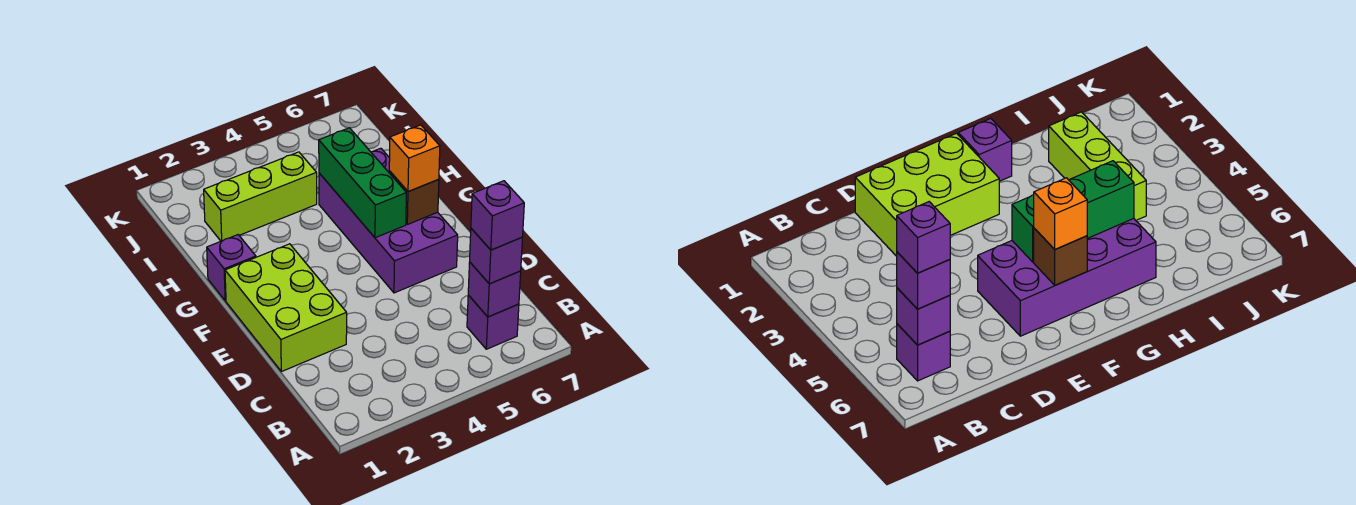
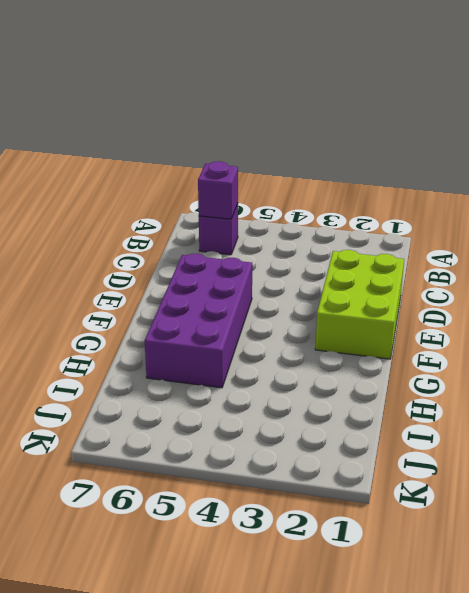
none -> purple 1x1 brick [207,235,256,301]
none -> lime 1x3 brick [204,152,317,241]

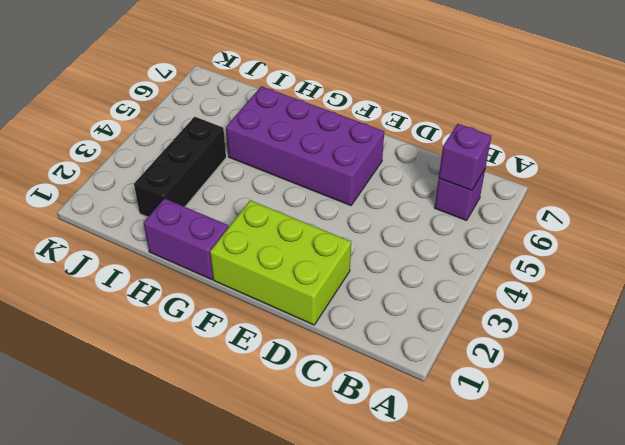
purple 1x2 brick [144,198,229,280] -> purple 1x1 brick [207,235,256,301]
black 1x3 brick [134,117,226,217] -> lime 1x3 brick [204,152,317,241]
none -> green 1x3 brick [319,128,406,238]
none -> brown 1x1 brick [389,171,439,224]

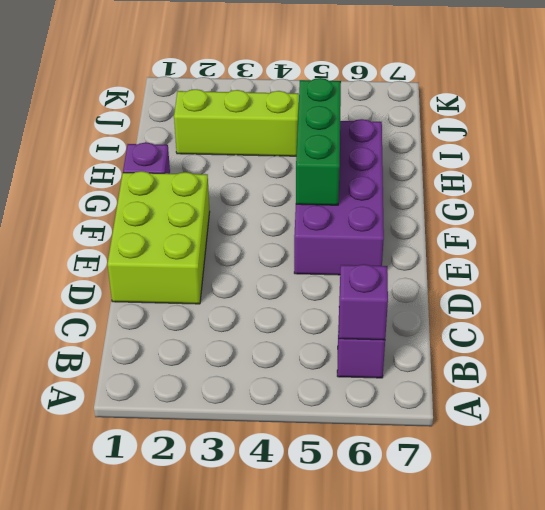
none -> brown 1x1 brick [389,171,439,224]
none -> purple 1x1 brick [470,228,523,284]

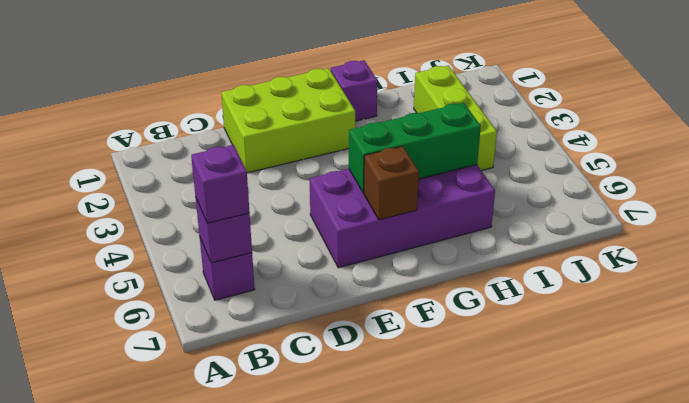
none -> orange 1x1 brick [389,125,440,192]
none -> purple 1x1 brick [471,181,524,250]

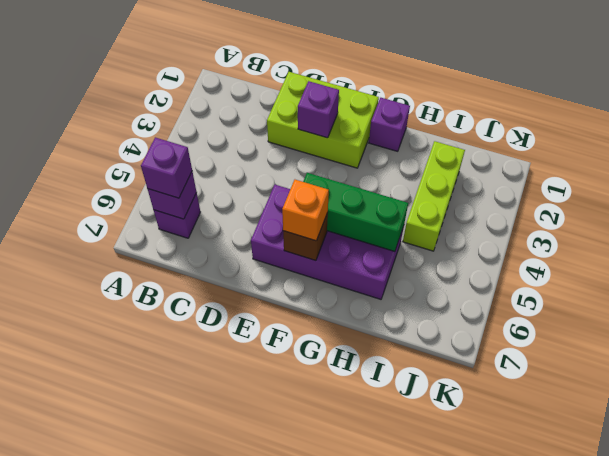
purple 1x1 brick [298,81,339,138] -> purple 1x1 brick moved to [471,181,524,250]

